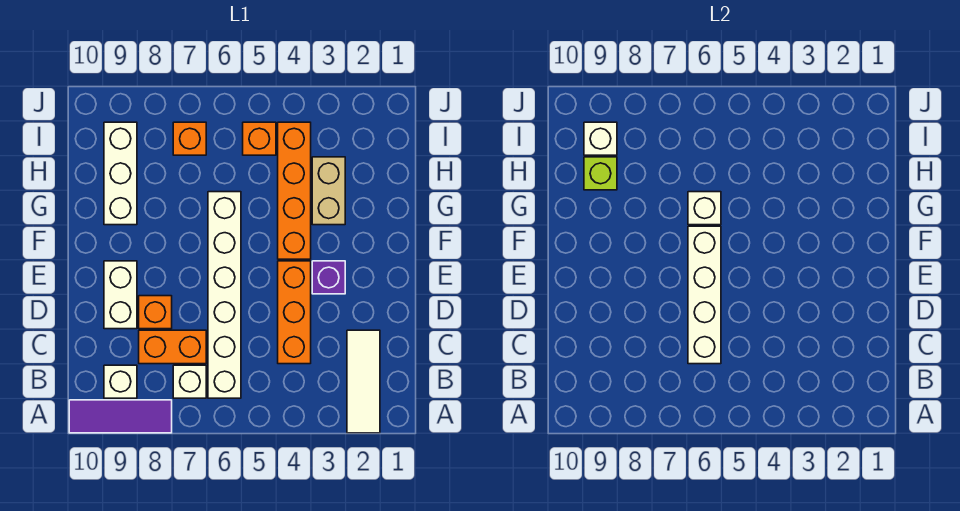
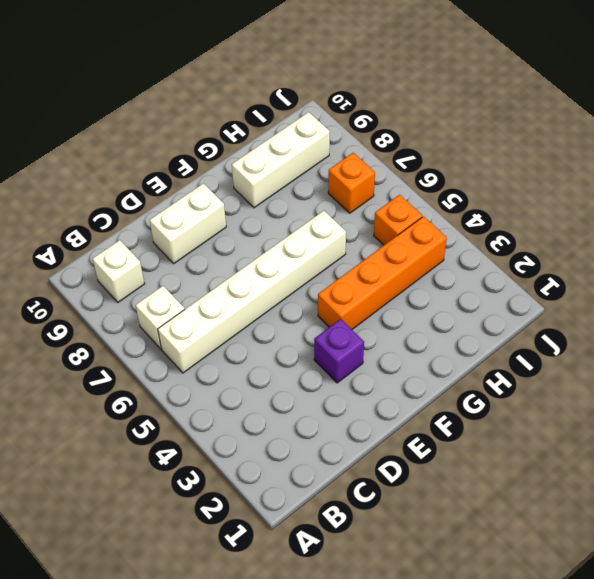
none -> white 1x3 tile [347,330,380,433]
none -> purple 1x3 tile [69,400,172,433]
none -> orange 1x3 brick [278,261,311,364]

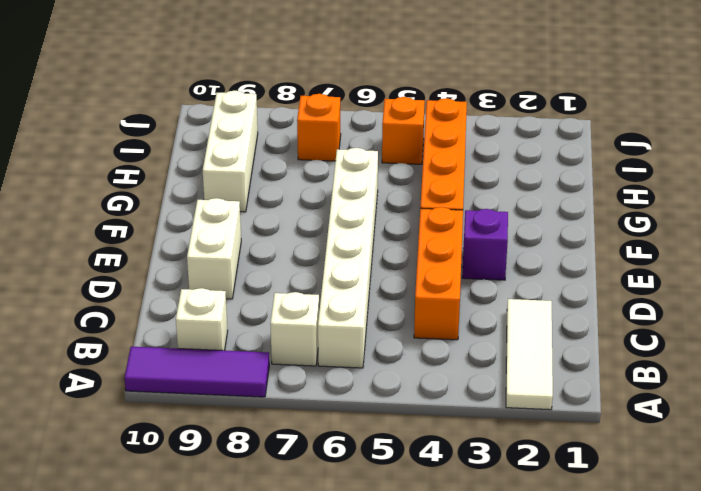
none -> orange 1x2 brick [139,330,206,364]
none -> orange 1x1 brick [139,296,172,329]
none -> tan 1x2 brick [312,157,345,225]

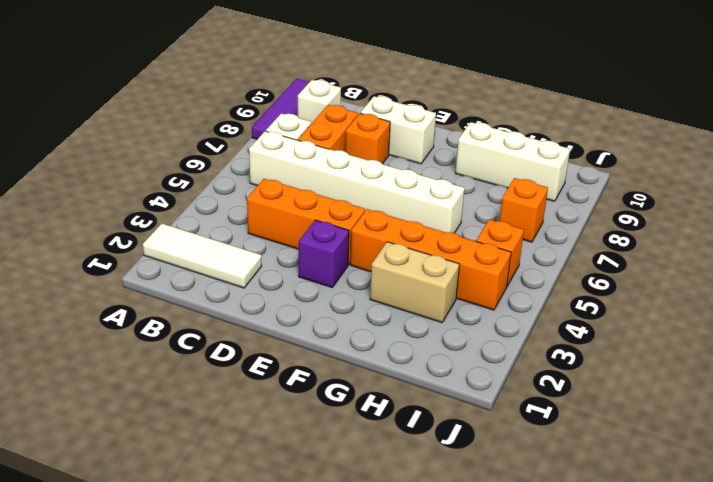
none -> white 1x4 brick [688,226,721,364]
none -> white 1x1 brick [688,192,721,225]
none -> lime 1x1 brick [584,157,617,190]

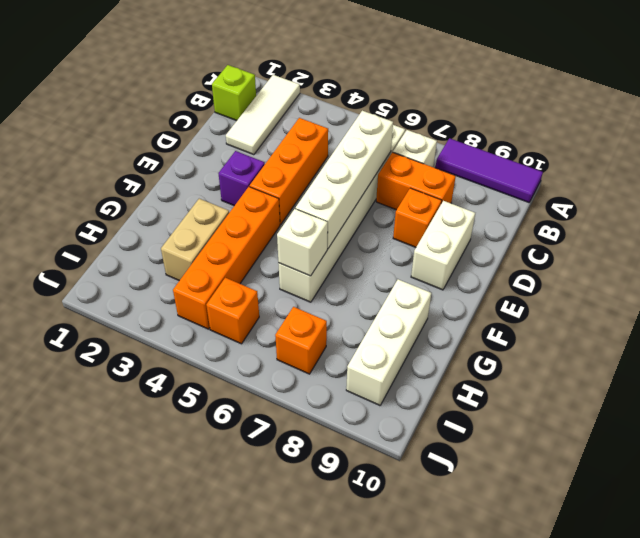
lime 1x1 brick [212,65,256,121] -> lime 1x1 brick moved to [584,157,617,190]
none -> white 1x1 brick [104,365,137,398]
none -> white 1x1 brick [584,122,617,155]

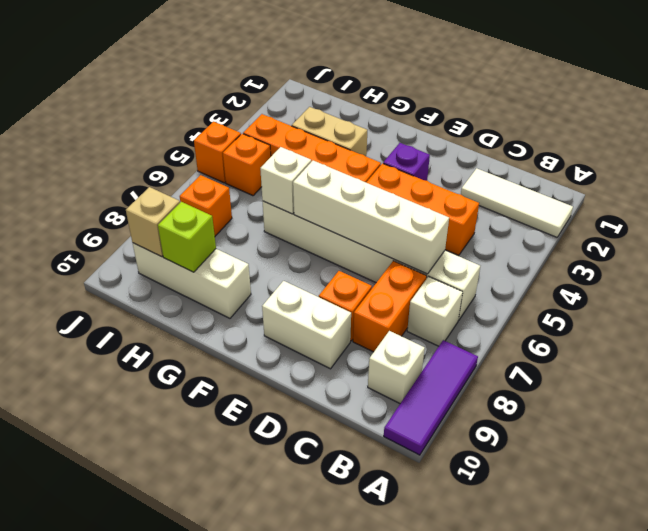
tan 1x1 brick [126,187,180,257] -> white 1x1 brick [584,122,617,155]
orange 1x1 brick [194,122,241,183] -> none

